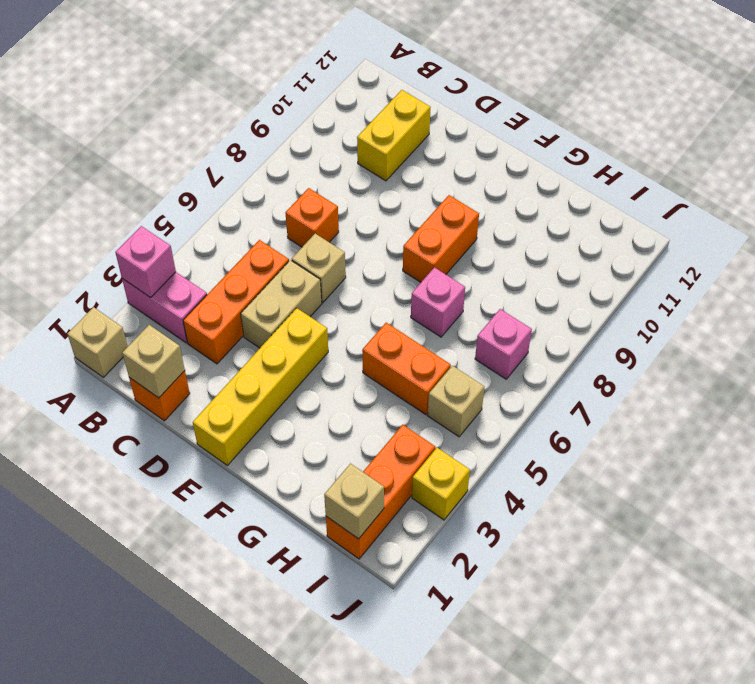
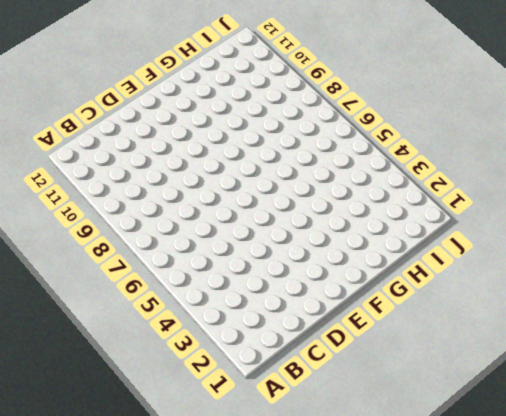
none -> tan 1x1 brick [67,307,128,377]
none -> pink 1x2 brick [122,272,207,343]
none -> orange 1x1 brick [129,371,190,421]

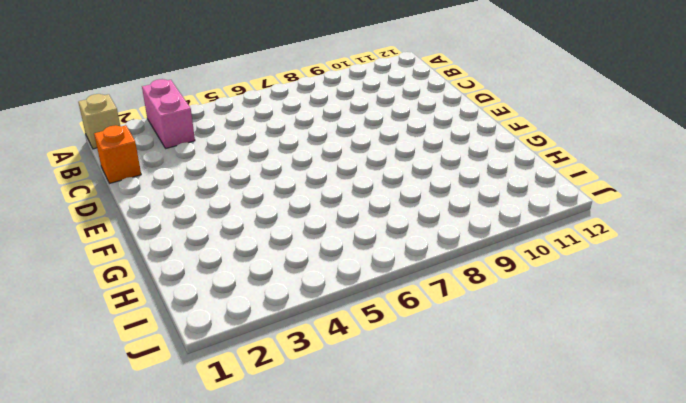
none -> orange 1x3 brick [183,240,289,364]
none -> orange 1x1 brick [285,188,339,247]
none -> yellow 1x2 brick [357,90,431,181]

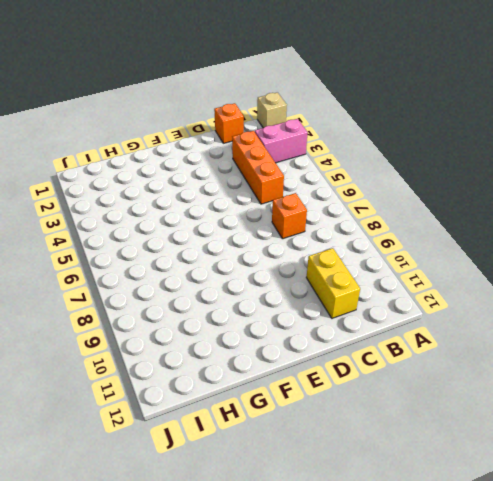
none -> tan 1x2 brick [241,260,322,348]
none -> tan 1x1 brick [292,234,346,303]
none -> yellow 1x4 brick [193,308,328,465]

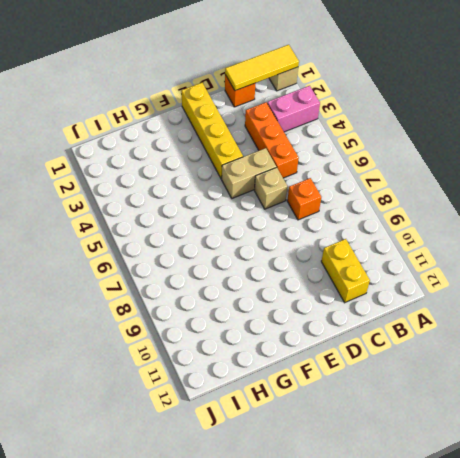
yellow 1x3 tile [225,45,299,91] -> tan 1x1 brick [122,325,185,398]
tan 1x2 brick [222,148,276,198] -> tan 1x2 brick turned to [241,260,322,348]
none -> orange 1x2 brick [403,195,479,282]
none -> orange 1x2 brick [362,323,451,415]
none -> pink 1x1 brick [411,267,465,337]

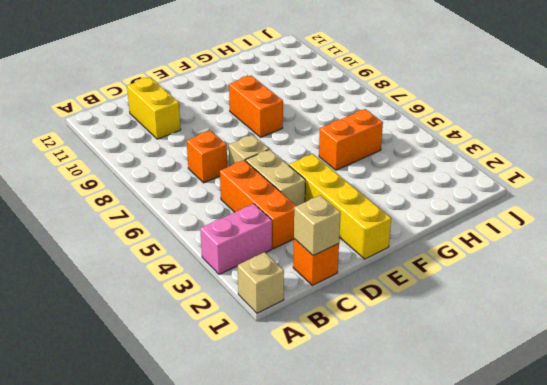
none -> pink 1x1 brick [411,267,465,337]
none -> orange 1x3 brick [326,425,435,559]
none -> tan 1x1 brick [428,366,485,437]

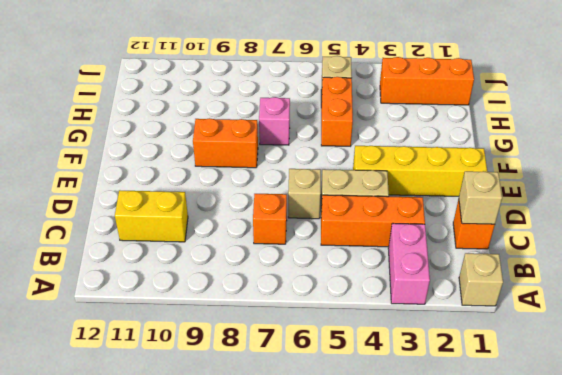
none -> pink 1x1 brick [475,309,532,379]
none -> yellow 1x1 brick [412,448,470,520]
none -> pink 1x1 brick [115,226,176,298]

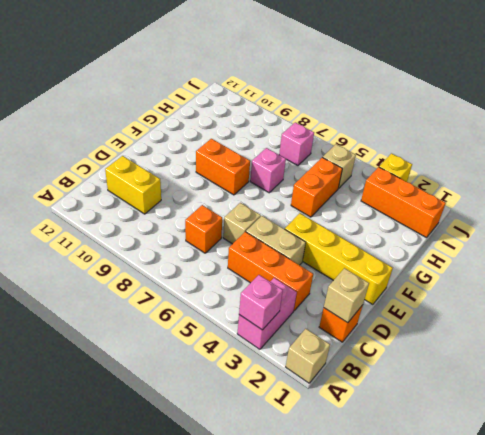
none -> tan 1x1 brick [324,464,384,539]

